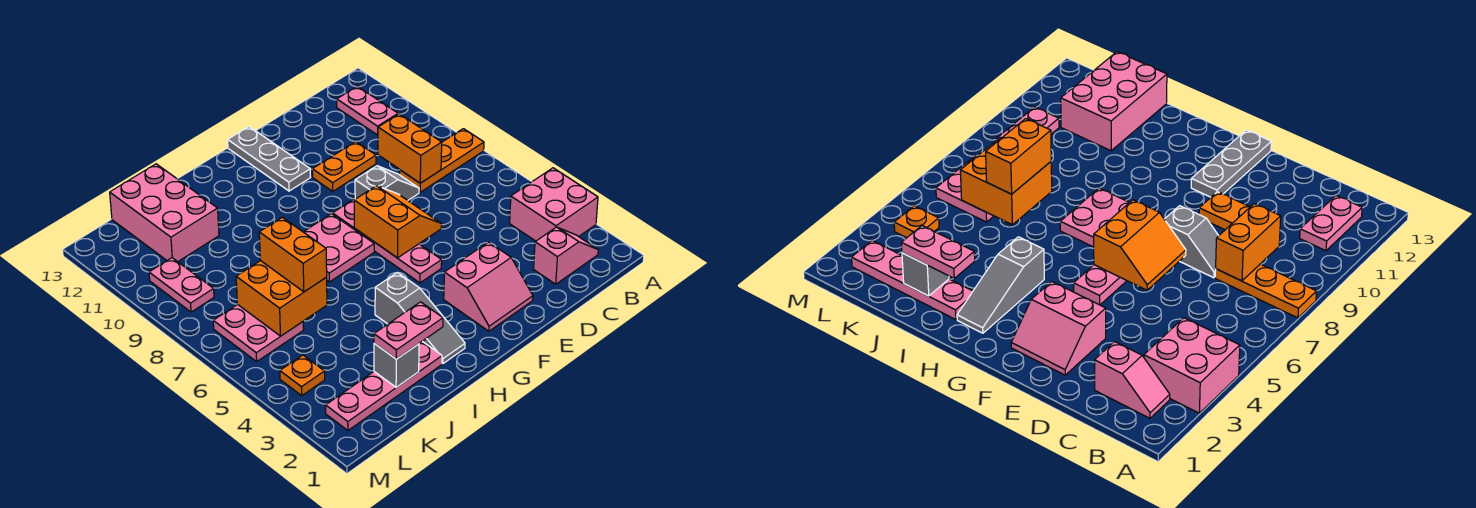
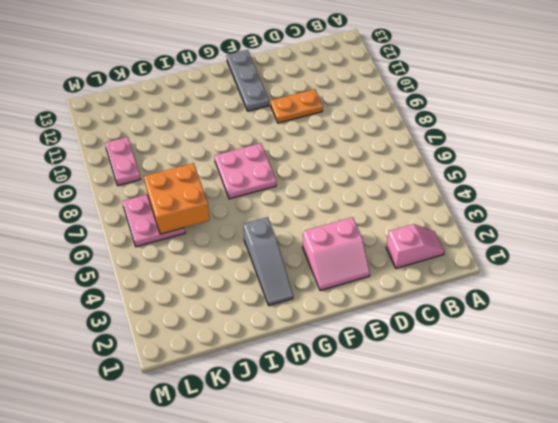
none -> pink 2x2 brick [510,168,598,241]
none -> orange 1x3 plate [400,129,484,192]
none -> pink 1x2 plate [337,86,398,135]

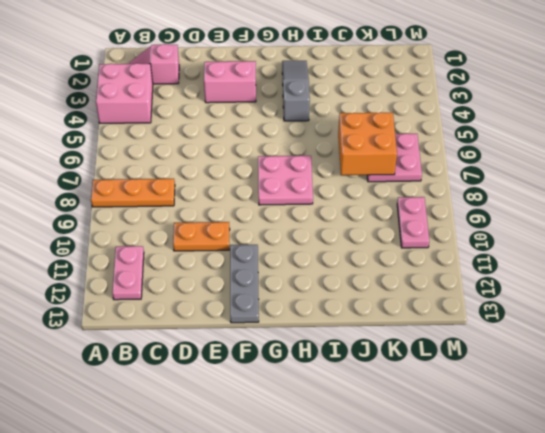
none -> grey 1x2 slope [355,166,419,200]
none -> pink 1x4 plate [333,199,442,283]
none -> pink 1x4 plate [326,341,442,430]

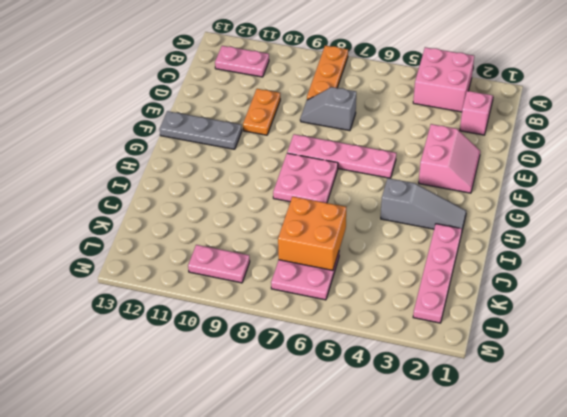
grey 1x2 slope [300,87,356,131] -> grey 1x2 slope turned to [355,166,419,200]
none -> pink 2x3 brick [110,164,219,262]
none -> orange 1x1 plate [280,355,325,395]
none -> orange 1x2 brick [378,114,442,183]

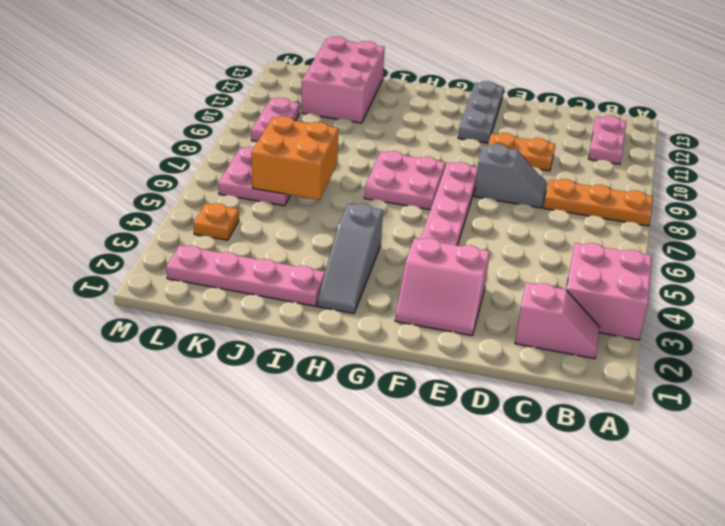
none -> orange 1x2 brick [378,114,442,183]
none -> orange 2x2 slope [354,186,442,258]
none -> grey 1x1 brick [374,343,419,387]

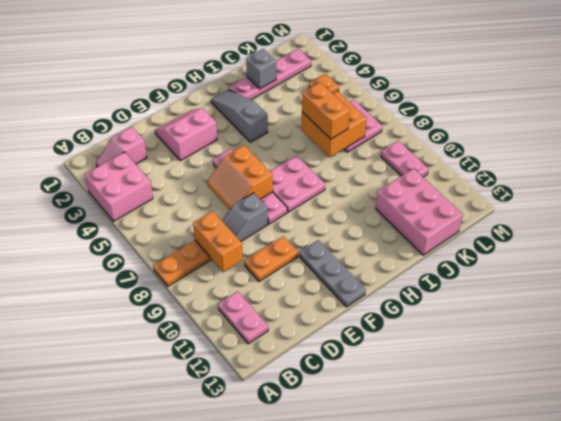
none -> pink 1x2 plate [374,302,443,359]

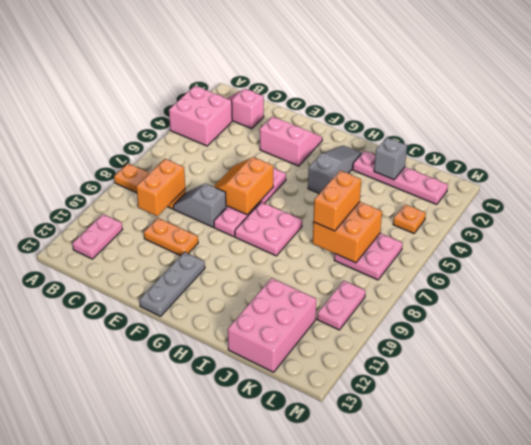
none -> pink 1x2 plate [374,302,443,359]

